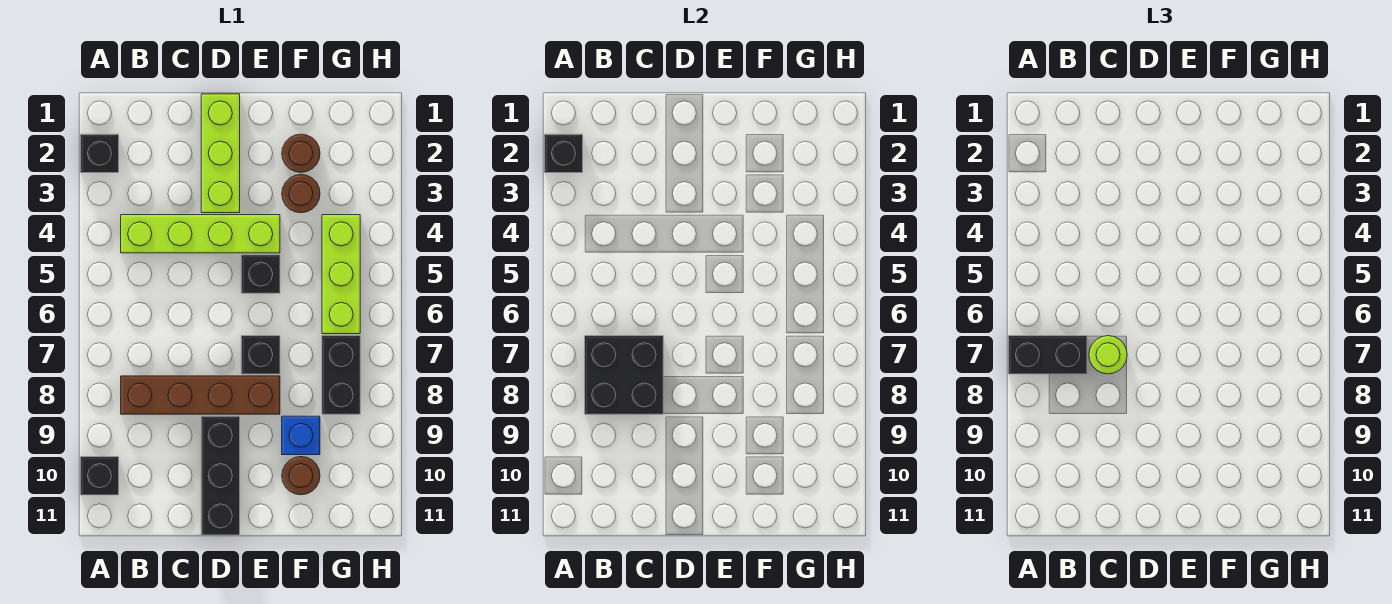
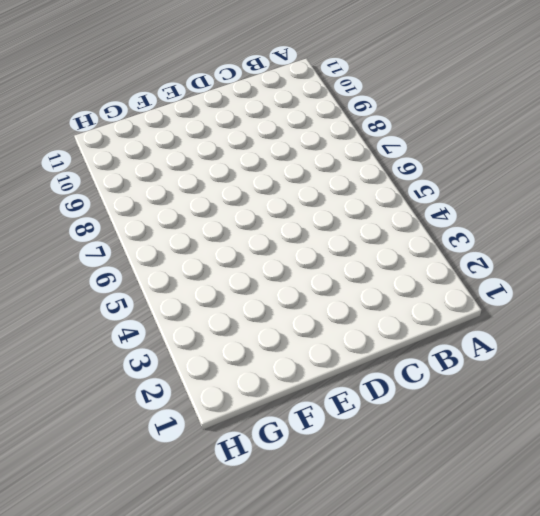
none -> black 1x1 brick [80,134,119,173]
none -> black 1x1 brick [80,457,119,495]
none -> lime 1x4 brick [121,215,280,253]

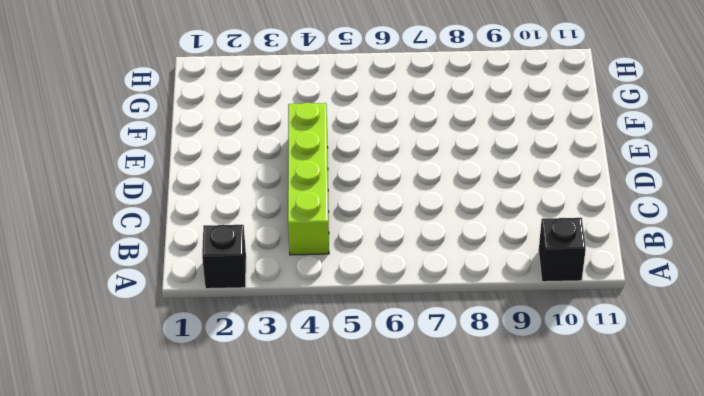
none -> brown 1x4 brick [121,376,280,414]
none -> lime 1x3 brick [201,94,240,213]
none -> black 1x3 brick [201,416,240,535]

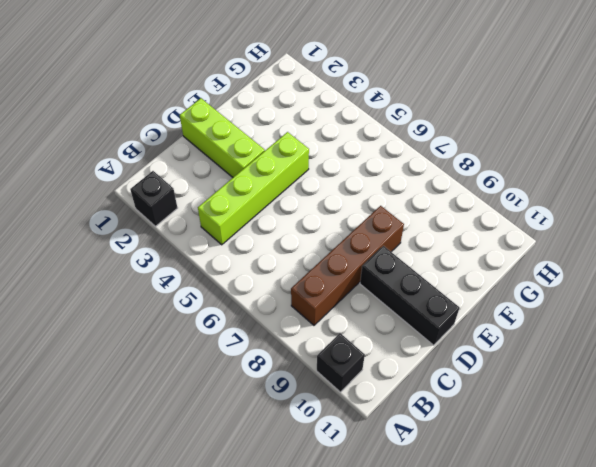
none -> black 1x1 brick [241,255,280,293]
none -> black 1x1 brick [241,336,280,374]
none -> brown 1x1 round brick [282,134,320,172]

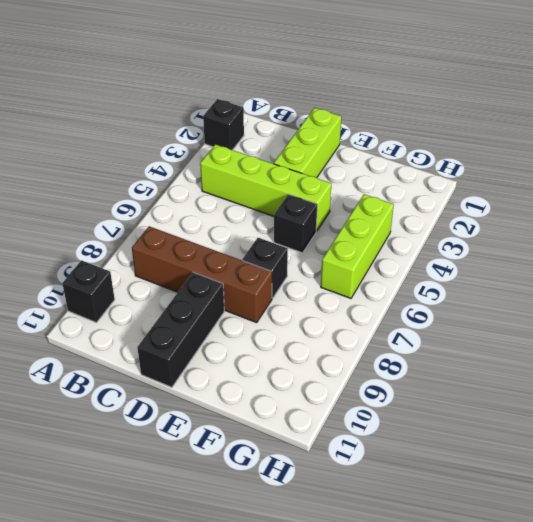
none -> brown 1x1 round brick [282,134,320,172]
none -> brown 1x1 round brick [282,175,320,213]
none -> blue 1x1 brick [282,416,320,455]

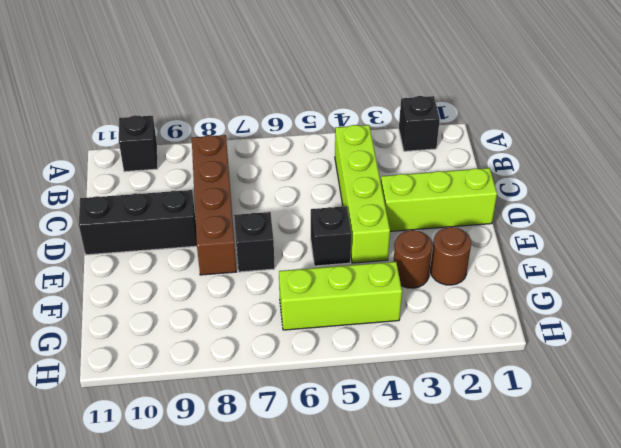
none -> blue 1x1 brick [282,416,320,455]
none -> brown 1x1 round brick [282,457,320,495]
none -> black 1x2 brick [322,336,360,414]

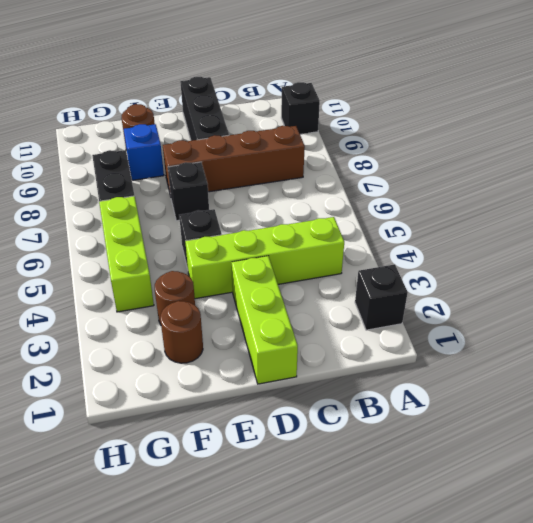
none -> black 1x1 brick [544,134,583,173]
none -> black 2x2 brick [585,336,663,414]
none -> black 1x2 brick [1008,336,1087,374]

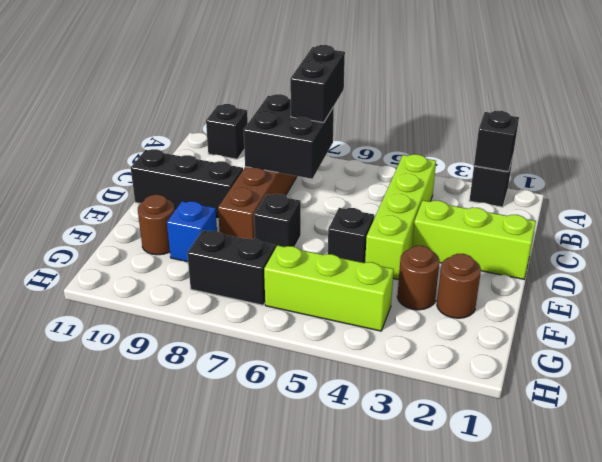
none -> lime 1x1 round brick [1089,336,1127,374]

